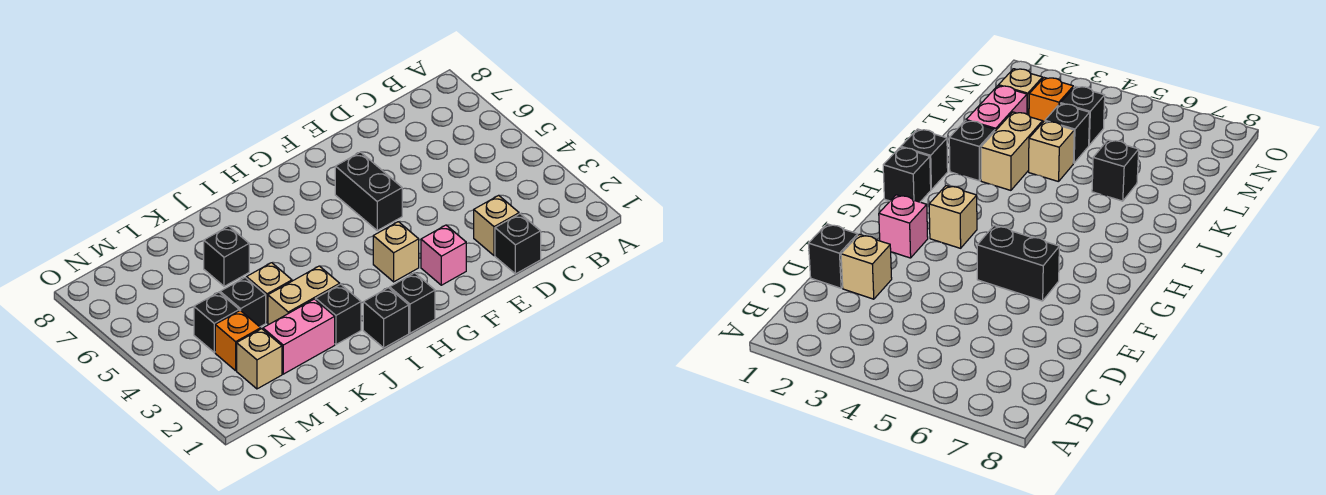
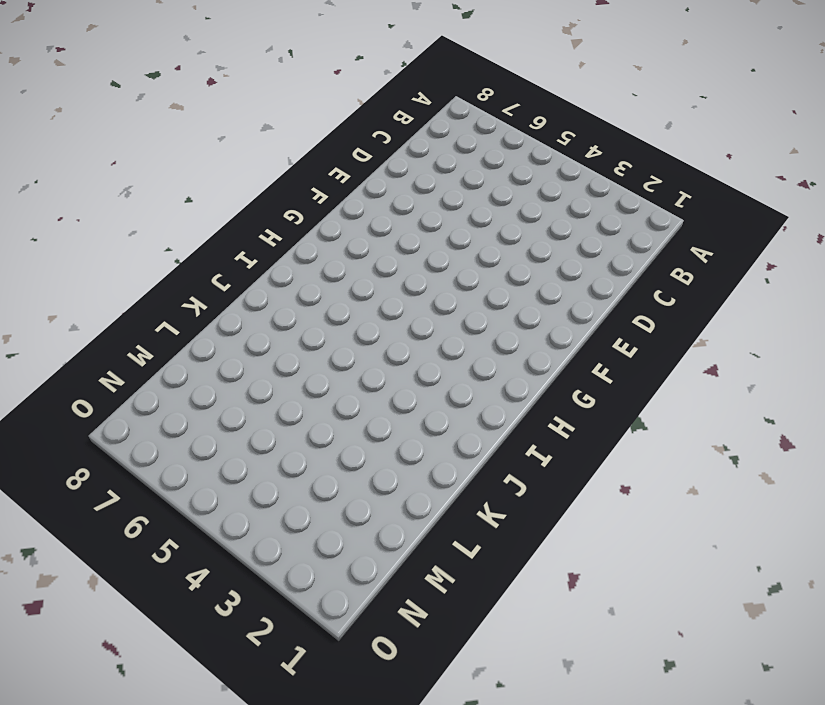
none -> black 1x1 brick [495,214,541,274]
none -> tan 1x1 brick [474,195,519,256]
none -> pink 1x1 brick [421,225,466,285]

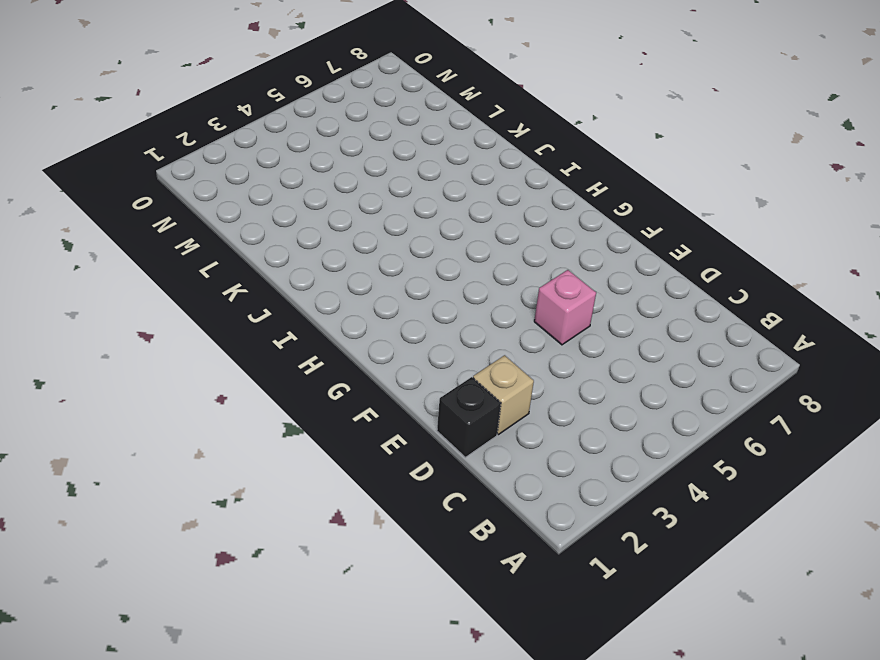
pink 1x1 brick [534,270,596,345] -> pink 1x1 brick moved to [421,225,466,285]
none -> black 1x2 brick [335,152,402,230]
none -> tan 1x1 brick [373,222,419,282]
none -> black 1x1 brick [390,273,435,333]

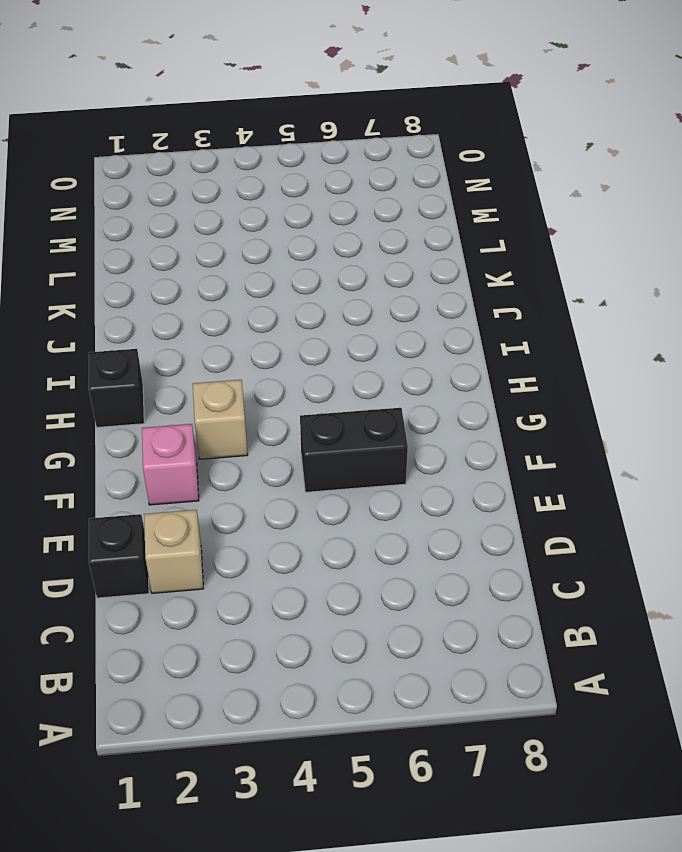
none -> black 1x1 brick [363,288,409,348]
none -> black 1x1 brick [316,284,361,344]
none -> tan 1x2 brick [268,266,340,324]

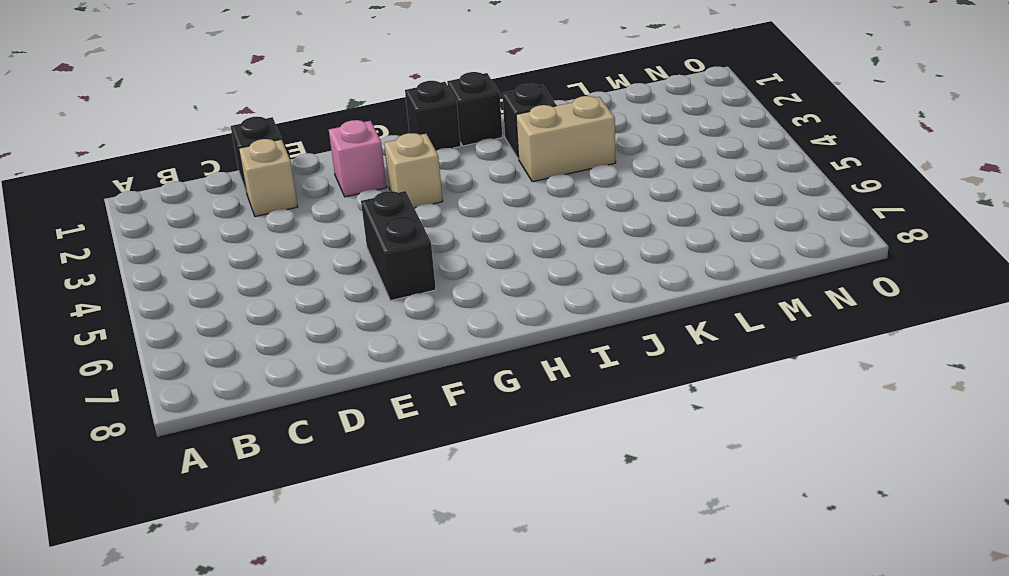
none -> pink 1x2 brick [263,299,335,374]
none -> tan 1x1 brick [247,263,292,323]
none -> black 1x1 brick [204,226,249,286]

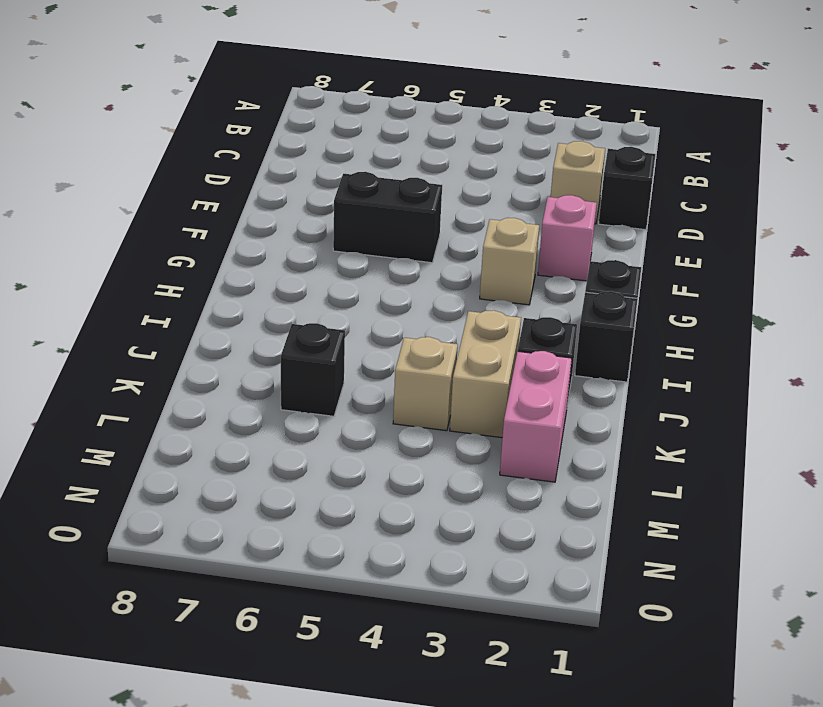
none -> black 1x1 brick [220,277,266,327]
none -> tan 1x1 brick [237,329,282,389]
none -> orange 1x1 brick [215,310,261,371]

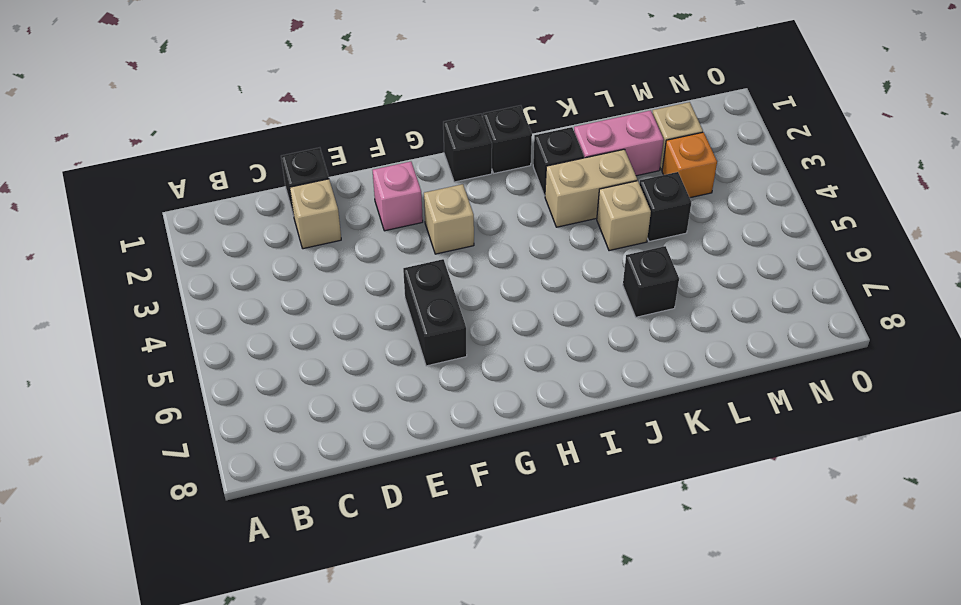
none -> black 1x1 brick [194,292,239,352]

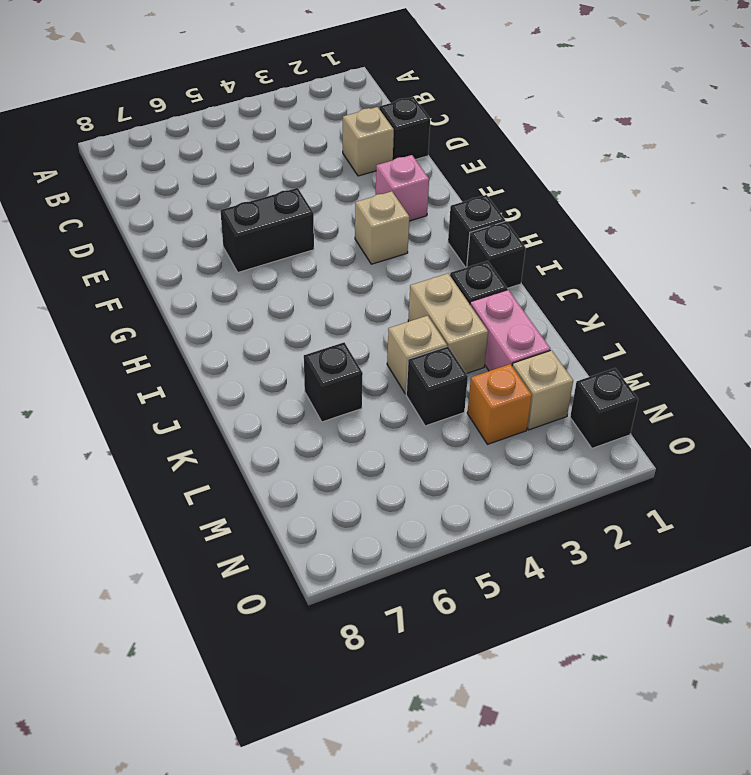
black 1x1 brick [570,368,638,448] -> black 1x1 brick moved to [194,292,239,352]

